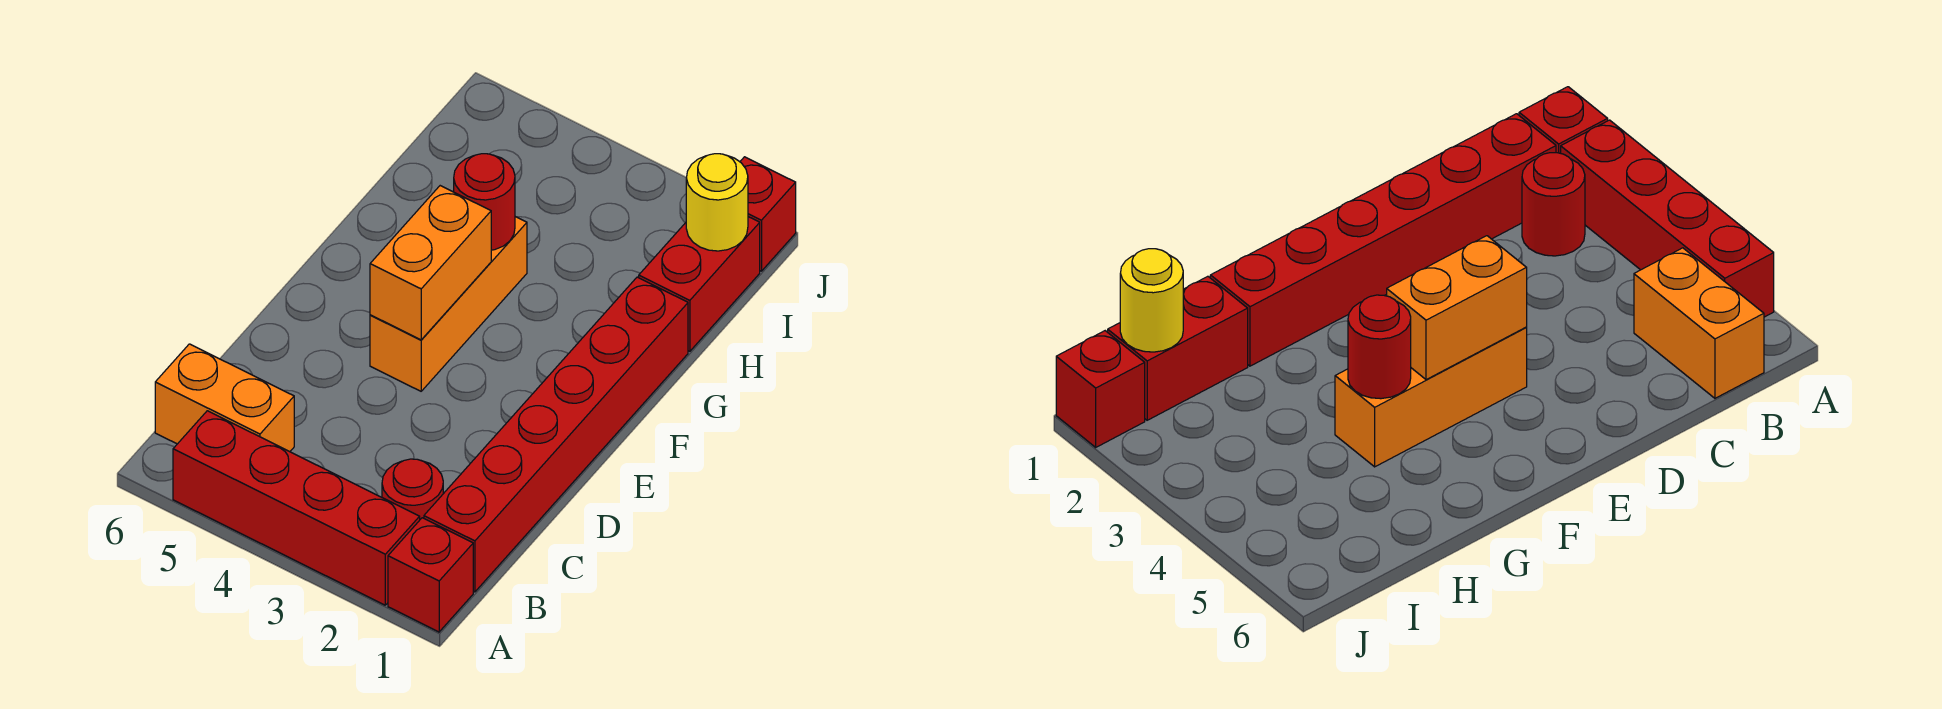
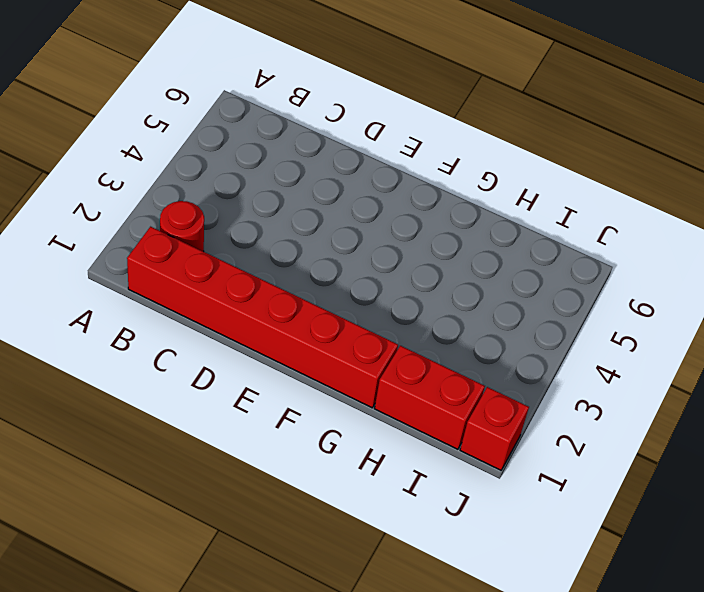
none -> red 1x1 brick [388,518,473,632]
none -> red 1x4 brick [173,411,420,605]

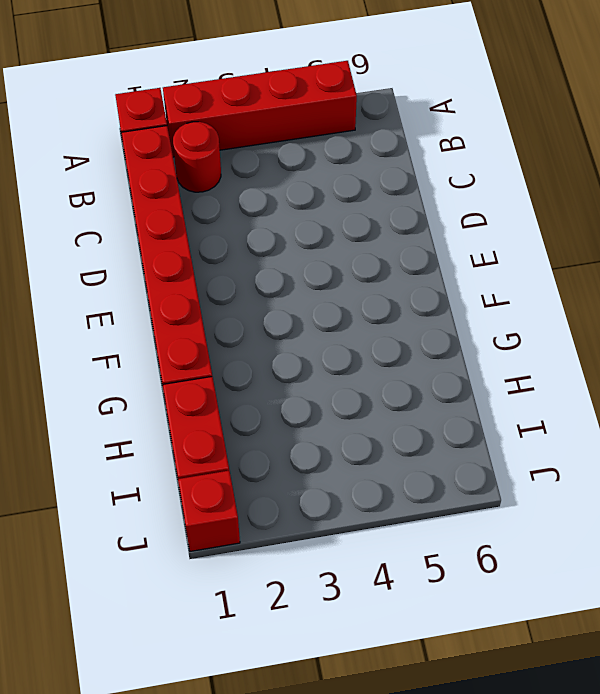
none -> orange 1x2 brick [155,344,294,452]
none -> orange 1x3 brick [370,217,527,391]

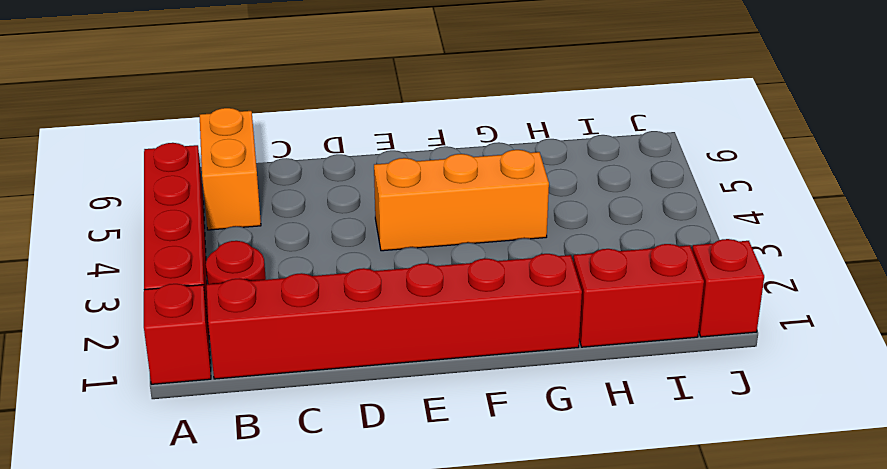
none -> orange 1x2 brick [370,186,491,340]
none -> red 1x1 round brick [454,154,515,250]

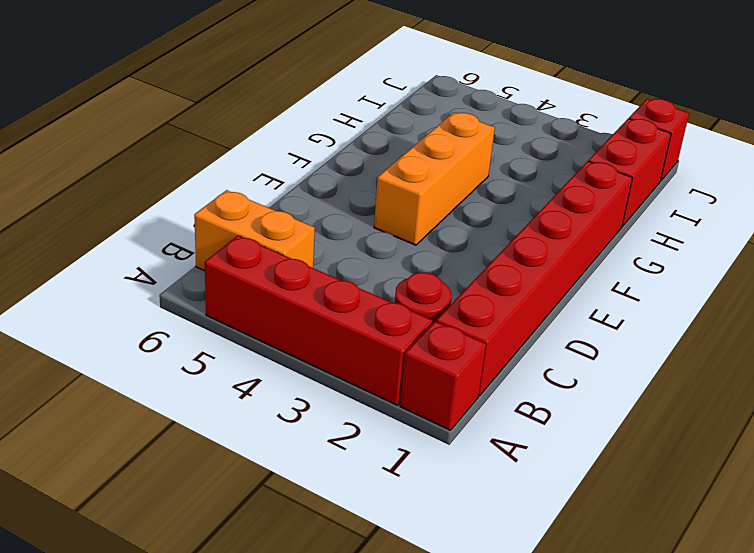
none -> orange 1x2 brick [370,186,491,340]
none -> red 1x1 round brick [454,154,515,250]

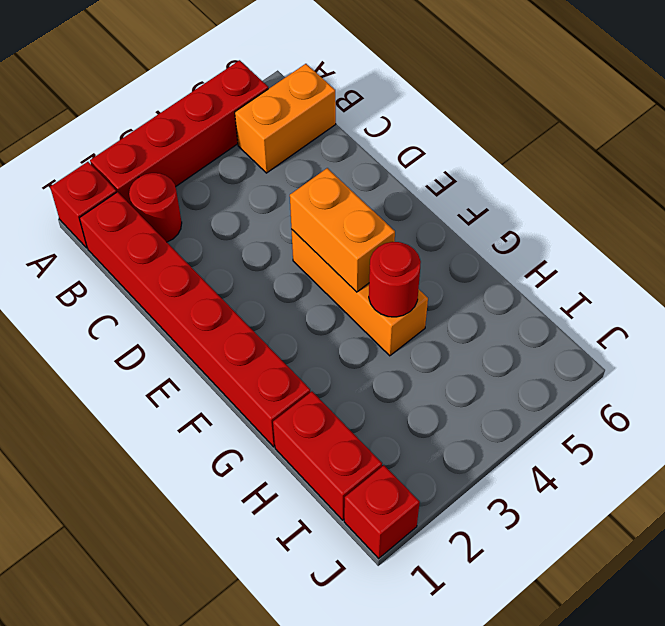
none -> yellow 1x1 round brick [686,154,748,251]

